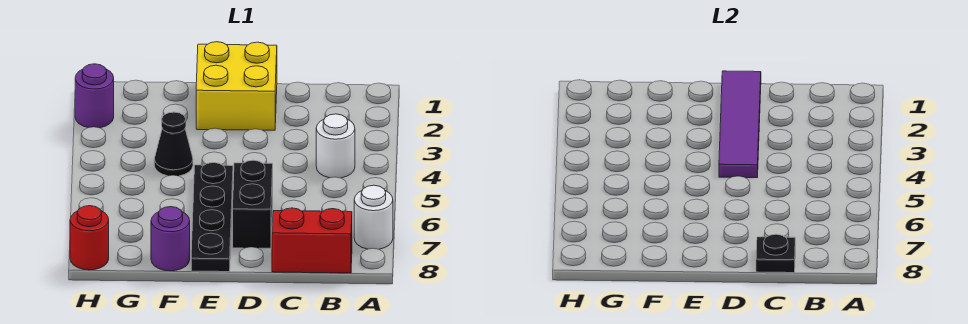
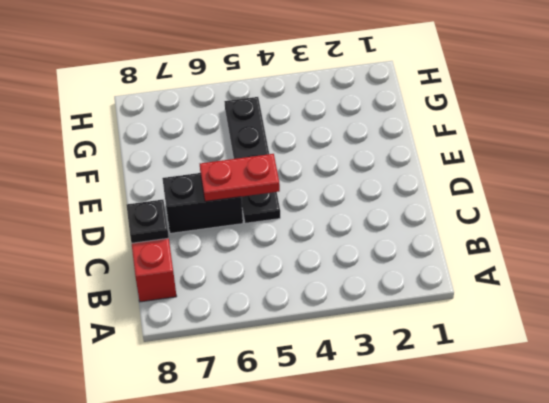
black 1x4 plate [224,97,280,223] -> black 1x4 plate turned to [191,163,233,272]
red 1x2 plate [200,154,280,201] -> none
none -> white 1x1 round brick [354,185,393,249]
none -> white 1x1 round brick [316,114,355,178]
none -> yellow 2x2 brick [196,42,277,130]

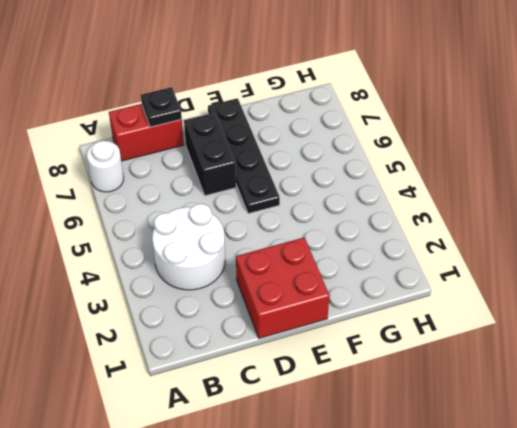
white 2x2 round brick [152,204,225,290] -> white 1x1 round brick [316,114,355,178]
red 2x2 brick [236,237,330,338] -> yellow 2x2 brick [196,42,277,130]
none -> black 1x1 cone [154,112,193,176]
none -> purple 1x1 round brick [151,207,190,271]
none -> purple 1x1 round brick [75,64,114,128]

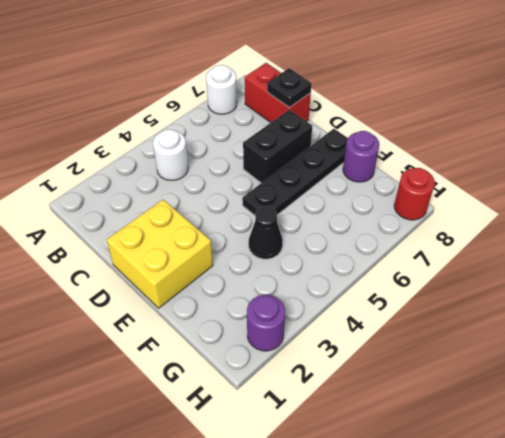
none -> purple 1x4 tile [719,71,761,178]

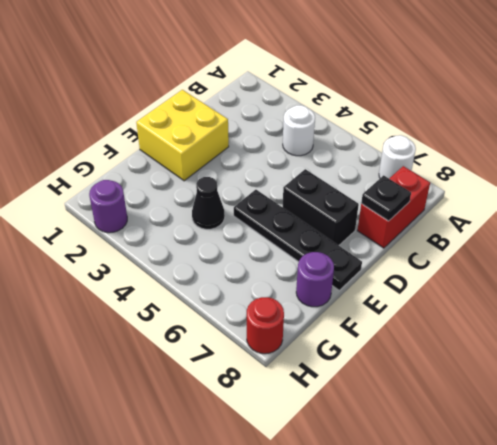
none -> purple 1x4 tile [719,71,761,178]

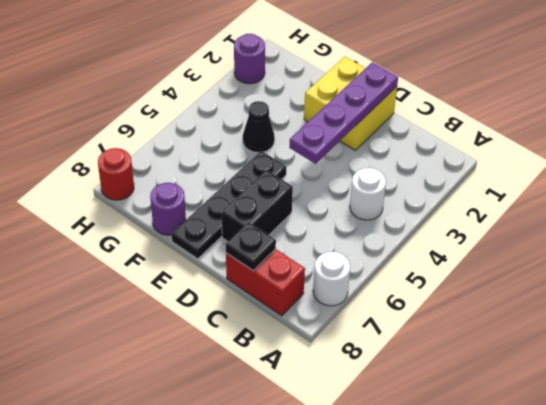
purple 1x4 plate [289,62,398,164] -> purple 1x4 tile [719,71,761,178]

